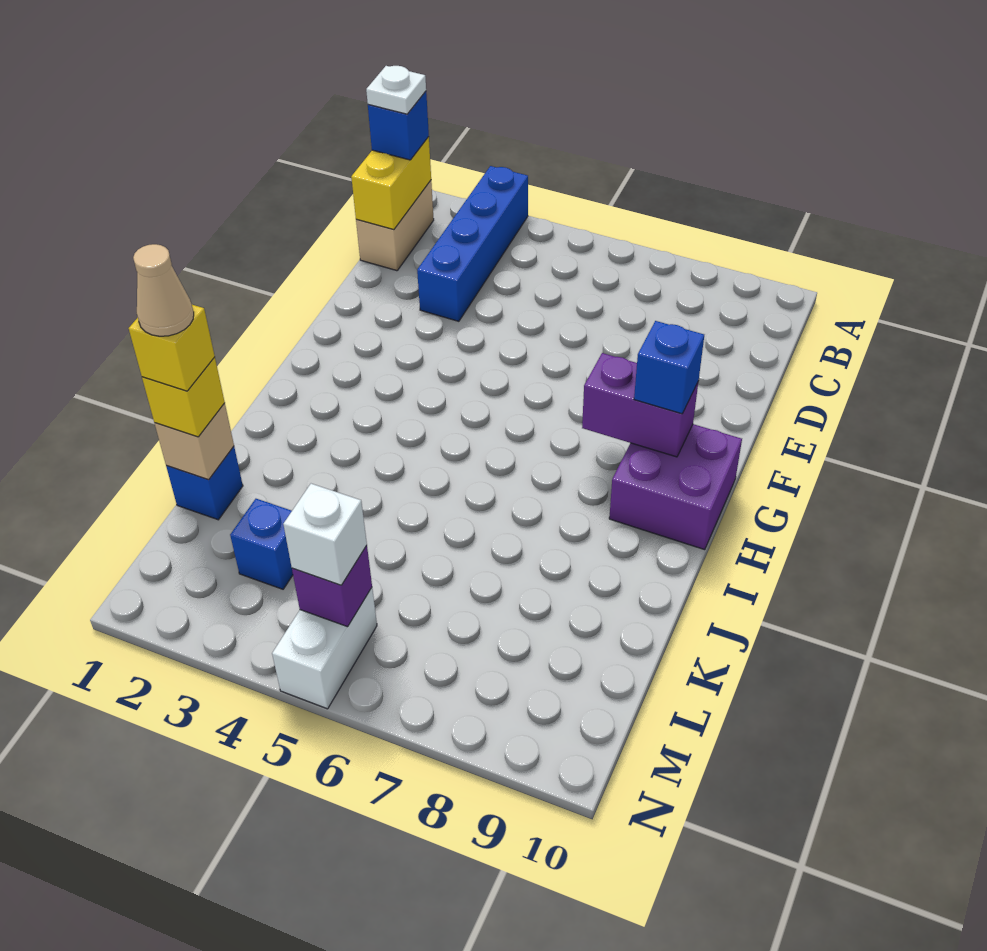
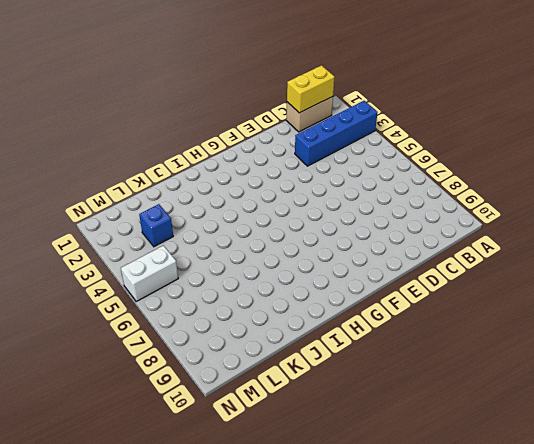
none -> purple 2x2 brick [609,424,742,550]
none -> blue 1x1 brick [166,446,243,520]
none -> purple 1x2 brick [582,353,698,457]

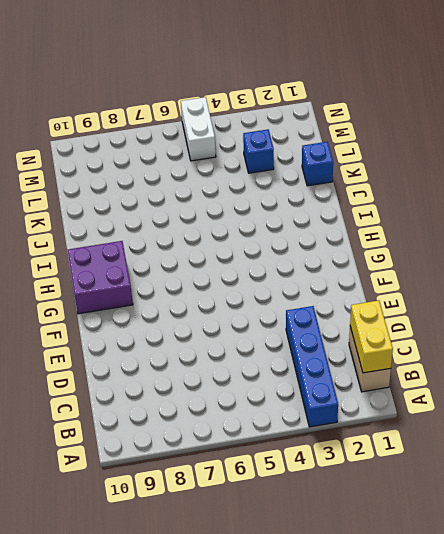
none -> purple 1x2 brick [582,353,698,457]
none -> tan 1x1 brick [155,403,234,480]
none -> purple 1x1 brick [292,546,372,627]

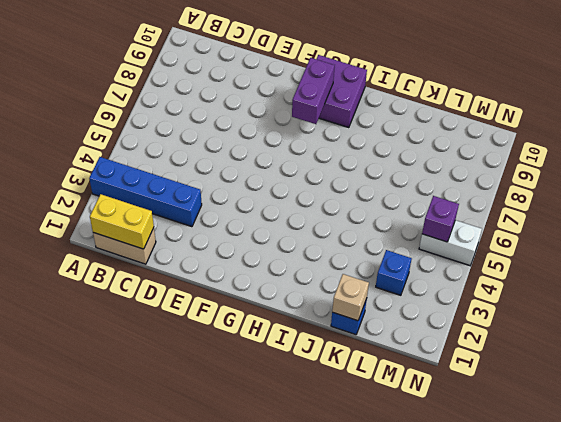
none -> blue 1x1 brick [368,91,429,160]
none -> blue 1x1 brick [634,321,704,414]
none -> yellow 1x1 brick [142,357,225,437]

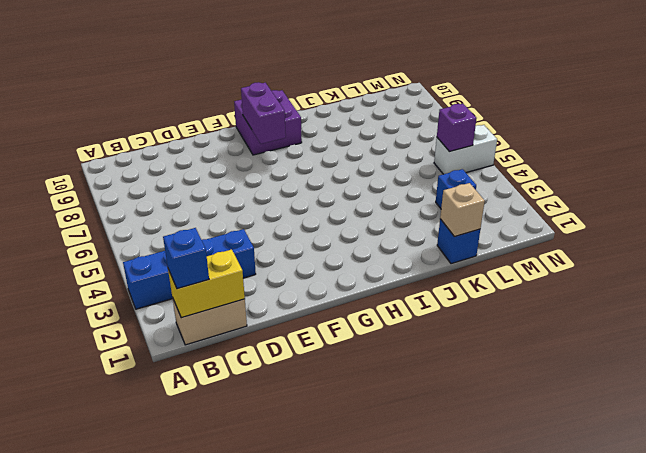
none -> blue 1x1 brick [634,321,704,414]
none -> yellow 1x1 brick [142,357,225,437]
none -> white 1x1 brick [283,484,367,585]

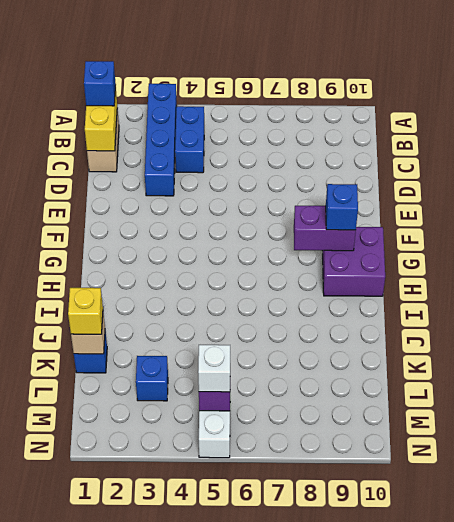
blue 1x2 brick [175,106,204,173] -> none
none -> white 1x1 plate [366,66,426,114]
none -> yellow 1x1 brick [129,305,215,391]
none -> tan 1x1 cone [133,244,194,336]

